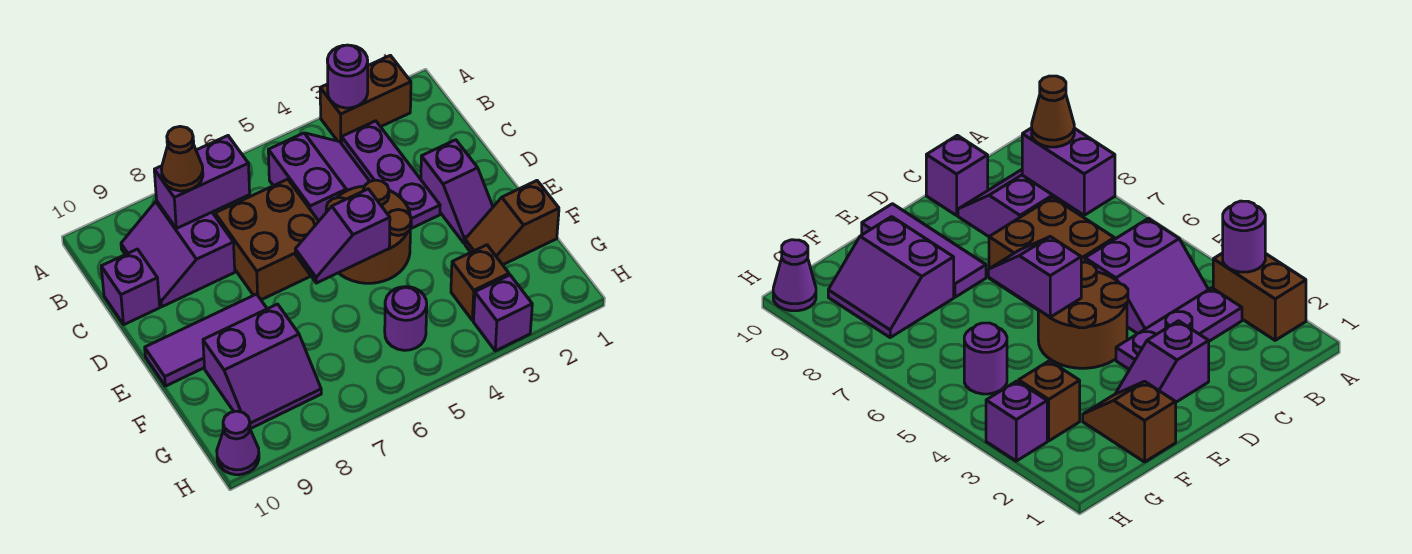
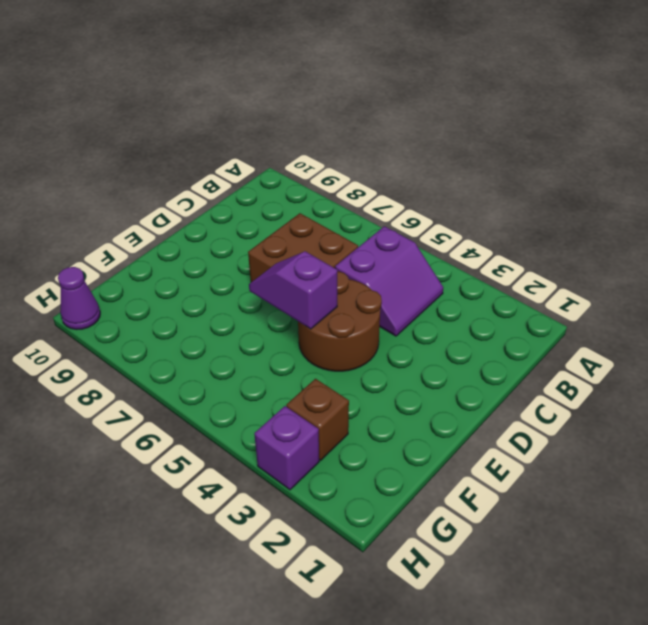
none -> brown 1x2 brick [320,55,411,144]
none -> purple 1x3 plate [342,121,440,229]
none -> purple 2x2 slope [121,201,235,307]

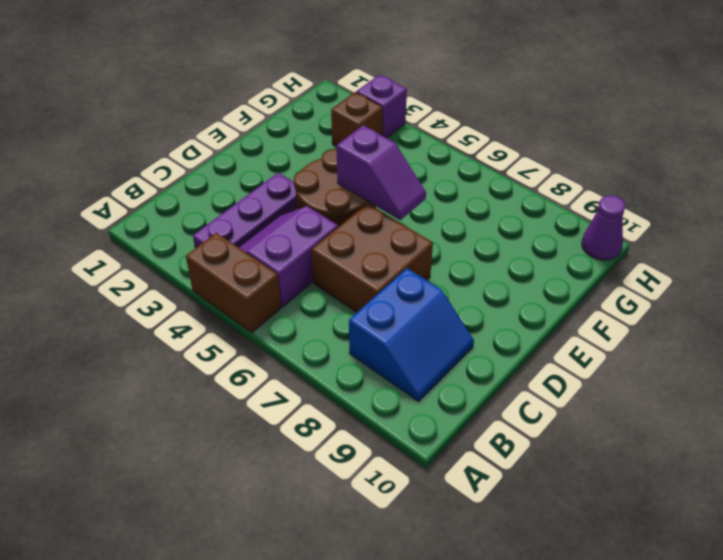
brown 1x2 brick [186,233,281,333] -> brown 1x2 brick moved to [320,55,411,144]
blue 2x2 slope [349,268,474,401] -> purple 2x2 slope [121,201,235,307]
none -> purple 1x1 brick [101,249,160,325]
none -> purple 1x2 slope [421,140,493,243]
none -> purple 1x3 tile [145,294,267,386]

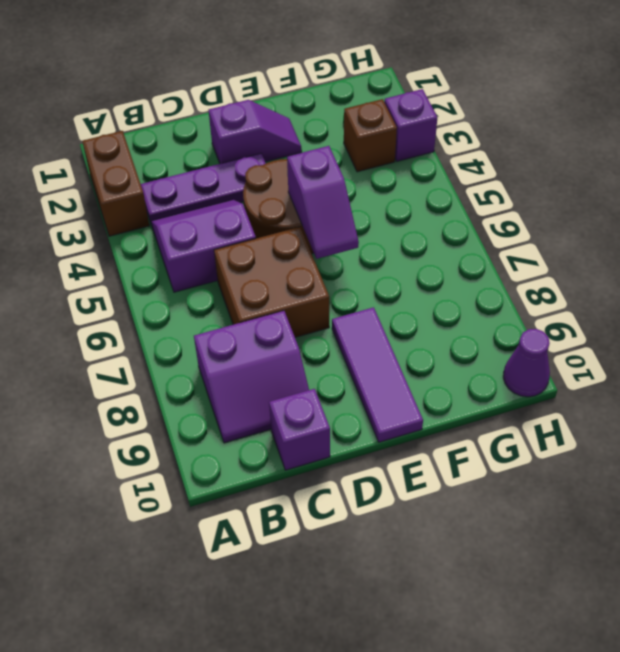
none -> brown 1x2 slope [465,181,559,265]
none -> purple 2x2 slope [203,304,321,429]
none -> purple 1x1 round brick [385,287,427,350]

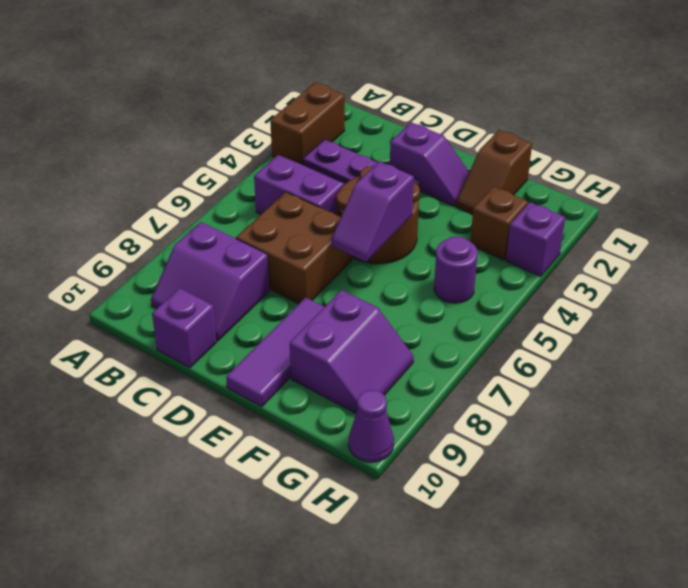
none -> purple 1x1 round brick [327,45,368,108]
none -> purple 1x2 brick [154,136,250,228]
none -> brown 1x1 cone [161,126,203,191]

